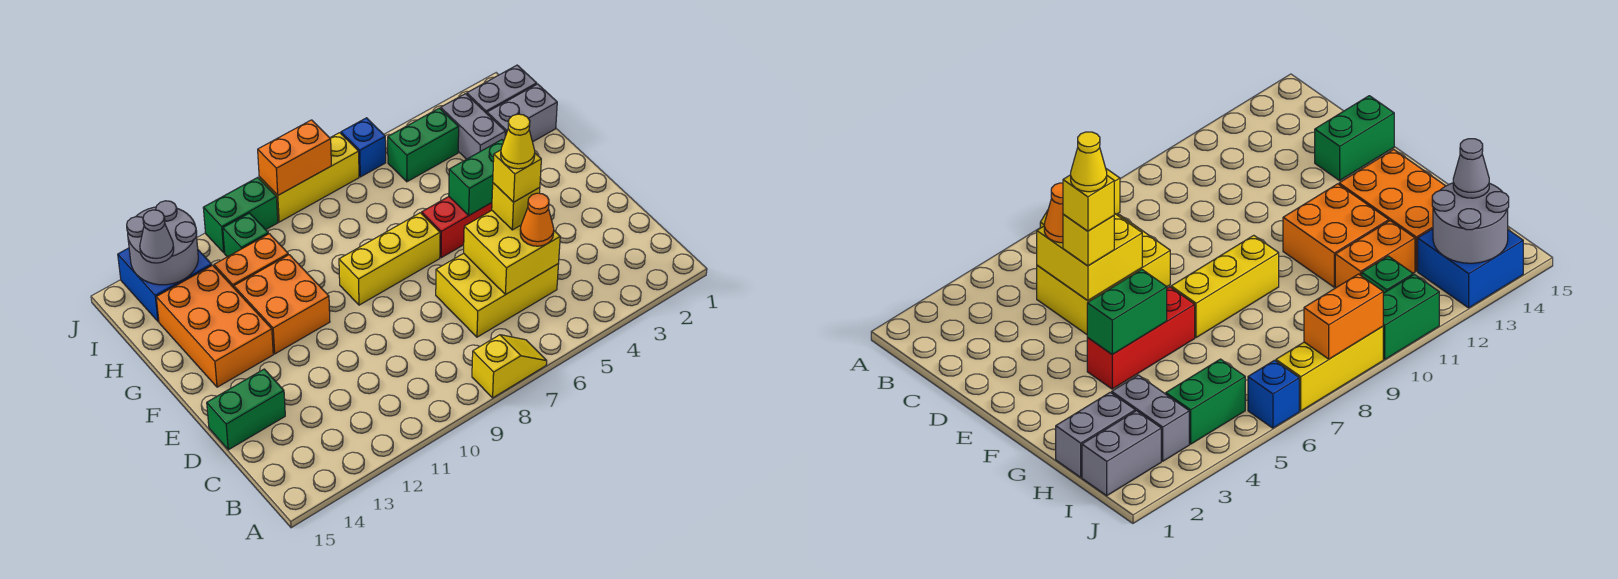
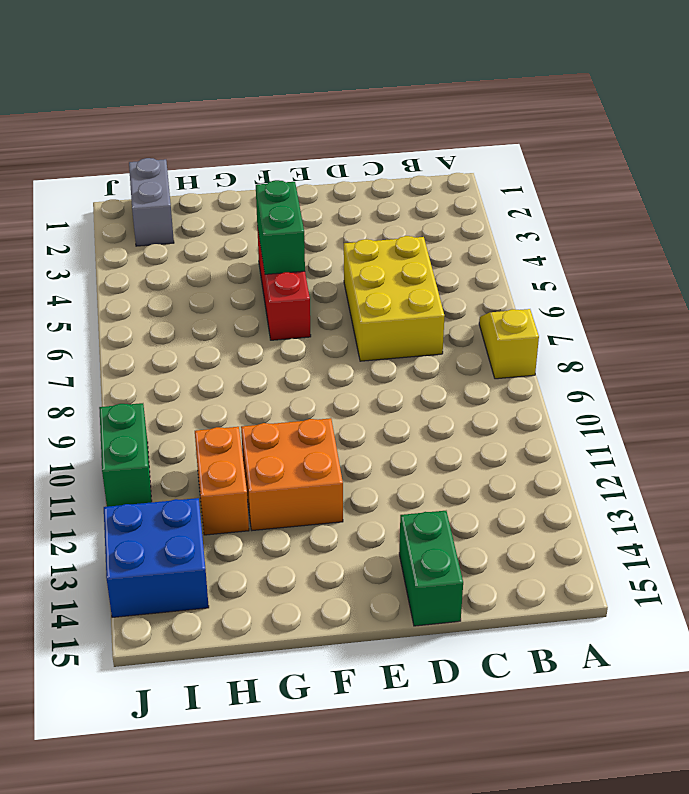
none -> yellow 1x3 brick [339,213,440,305]
none -> orange 2x3 brick [156,265,273,387]
none -> grey 1x2 brick [487,84,557,142]

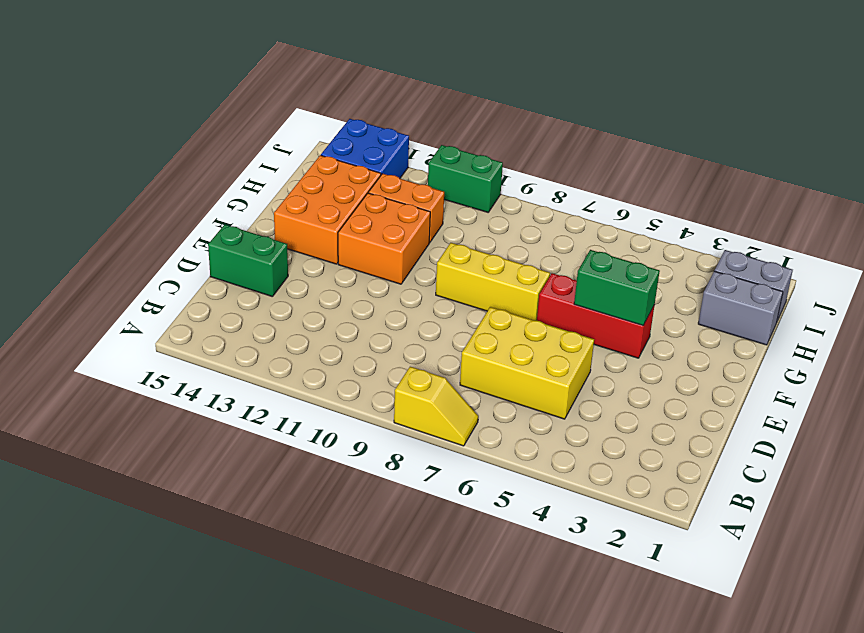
none -> grey 1x2 brick [441,94,505,159]
none -> green 1x2 brick [388,108,459,182]
none -> green 1x1 brick [223,213,268,257]

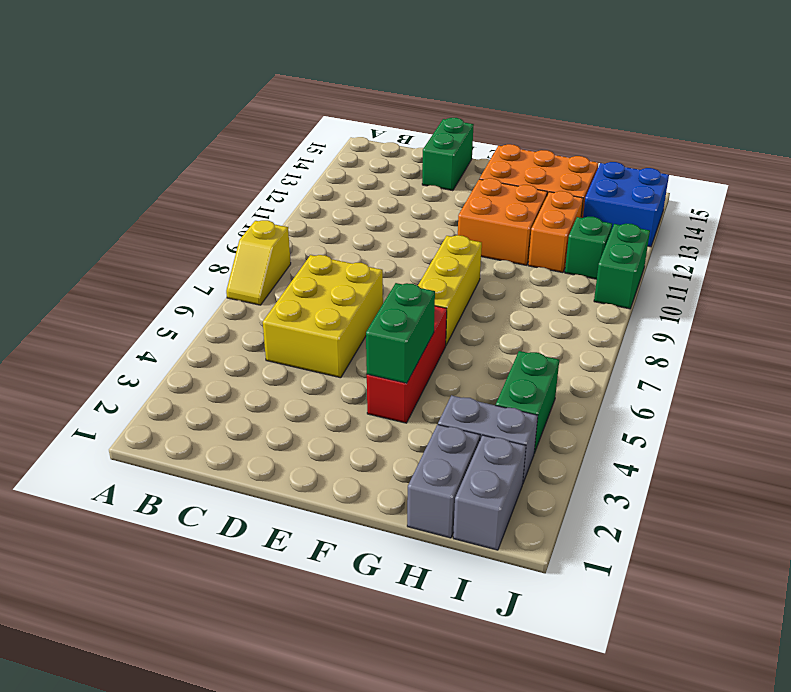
none -> blue 1x1 brick [341,118,386,177]
none -> yellow 1x3 brick [259,133,359,222]
none -> yellow 2x2 brick [464,211,560,294]

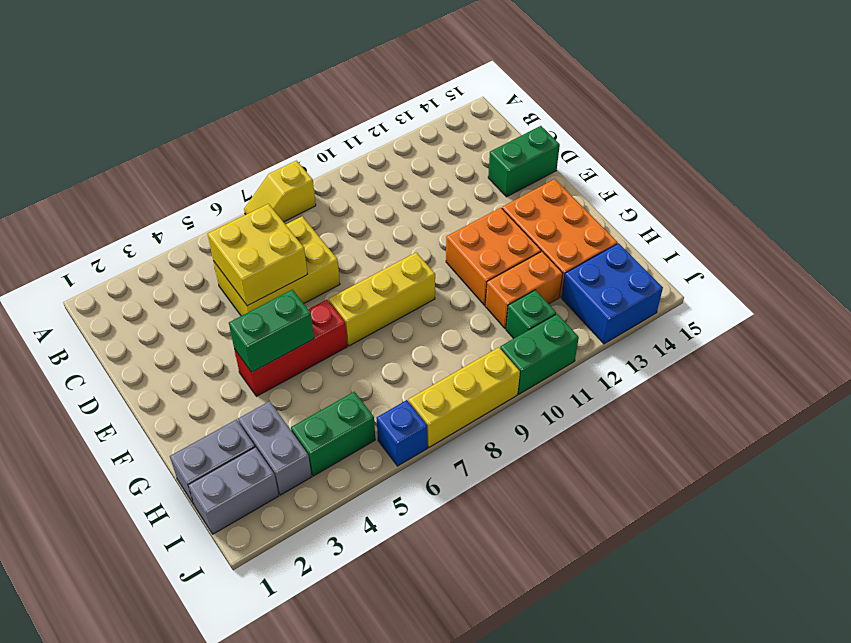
none -> grey 2x2 round brick [127,201,198,285]
none -> orange 1x2 brick [258,120,331,195]
none -> orange 1x1 cone [520,193,554,246]

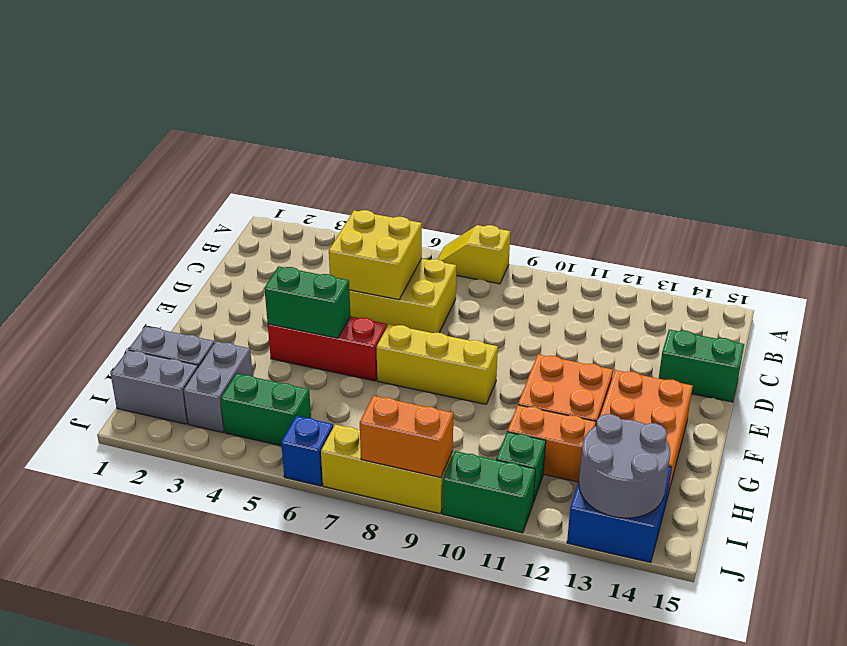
none -> orange 1x1 cone [520,193,554,246]
none -> yellow 1x1 brick [492,183,540,230]
none -> grey 1x1 cone [140,210,174,263]

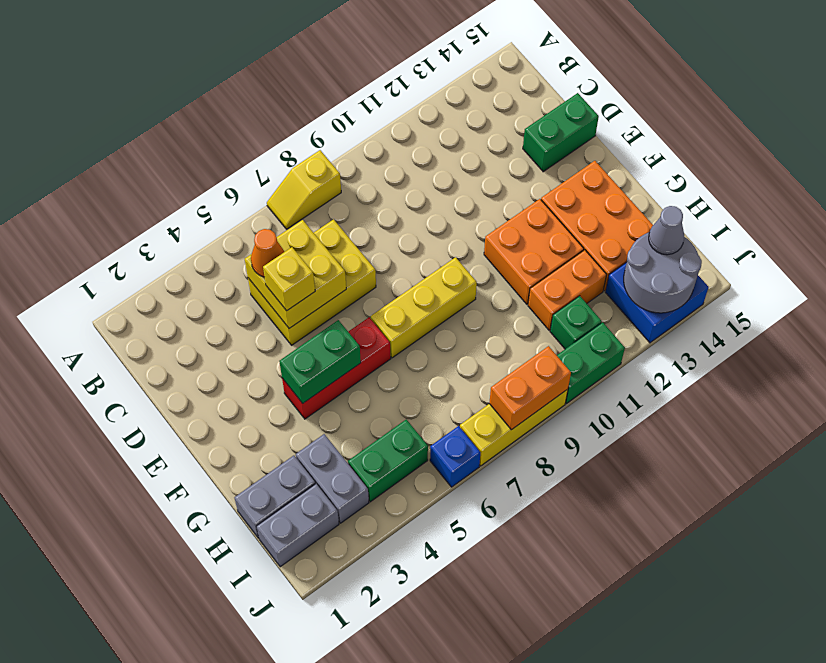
none -> yellow 1x1 brick [493,150,541,202]
none -> yellow 1x1 cone [501,114,535,169]

